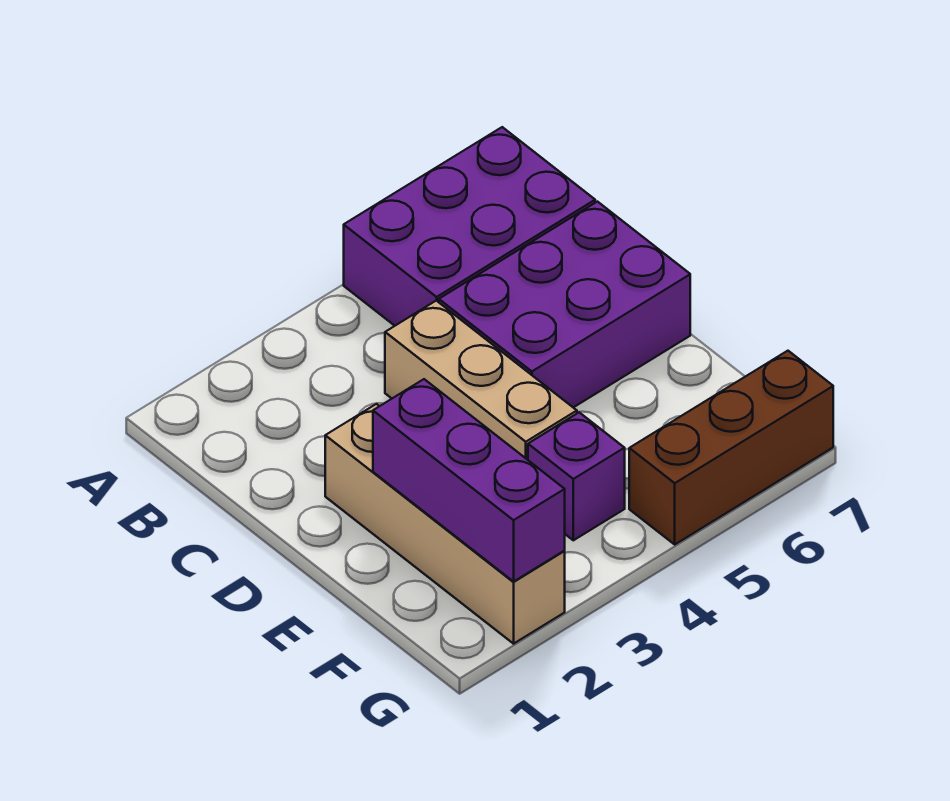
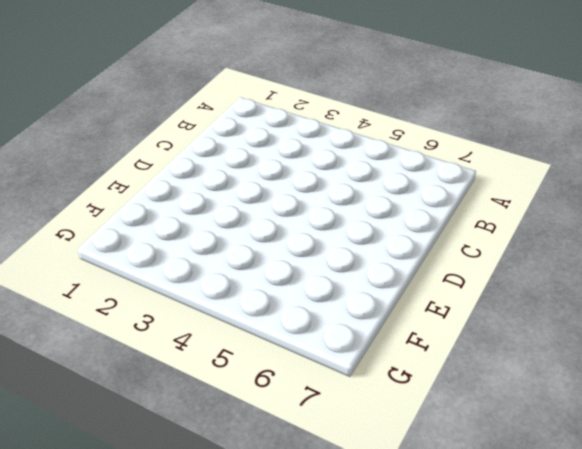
none -> purple 2x3 brick [344,127,595,326]
none -> tan 1x3 brick [385,301,577,460]

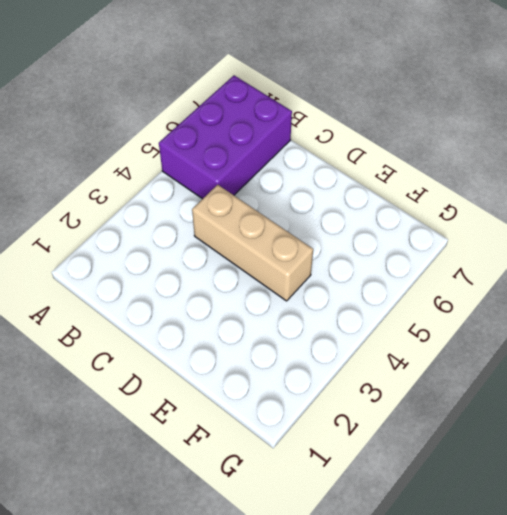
none -> purple 2x3 brick [439,202,690,408]
none -> tan 1x4 brick [325,404,565,644]

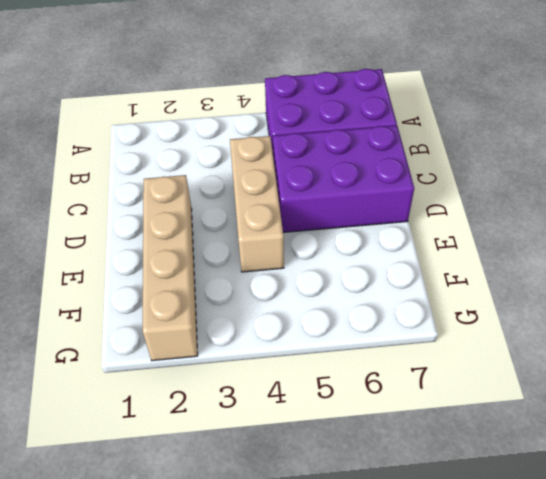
none -> purple 1x1 brick [528,412,625,540]
none -> brown 1x3 brick [629,351,833,544]

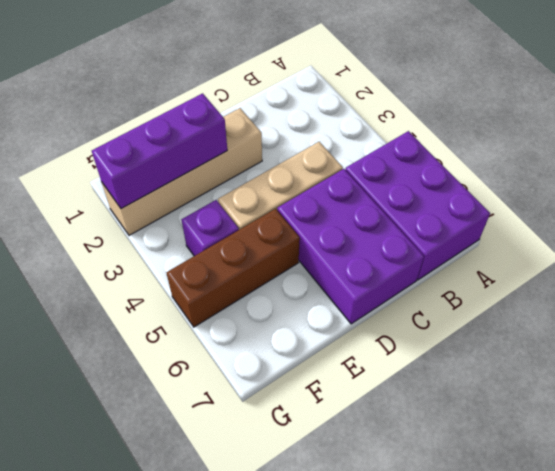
brown 1x3 brick [166,209,300,327] -> brown 1x3 brick turned to [629,351,833,544]

